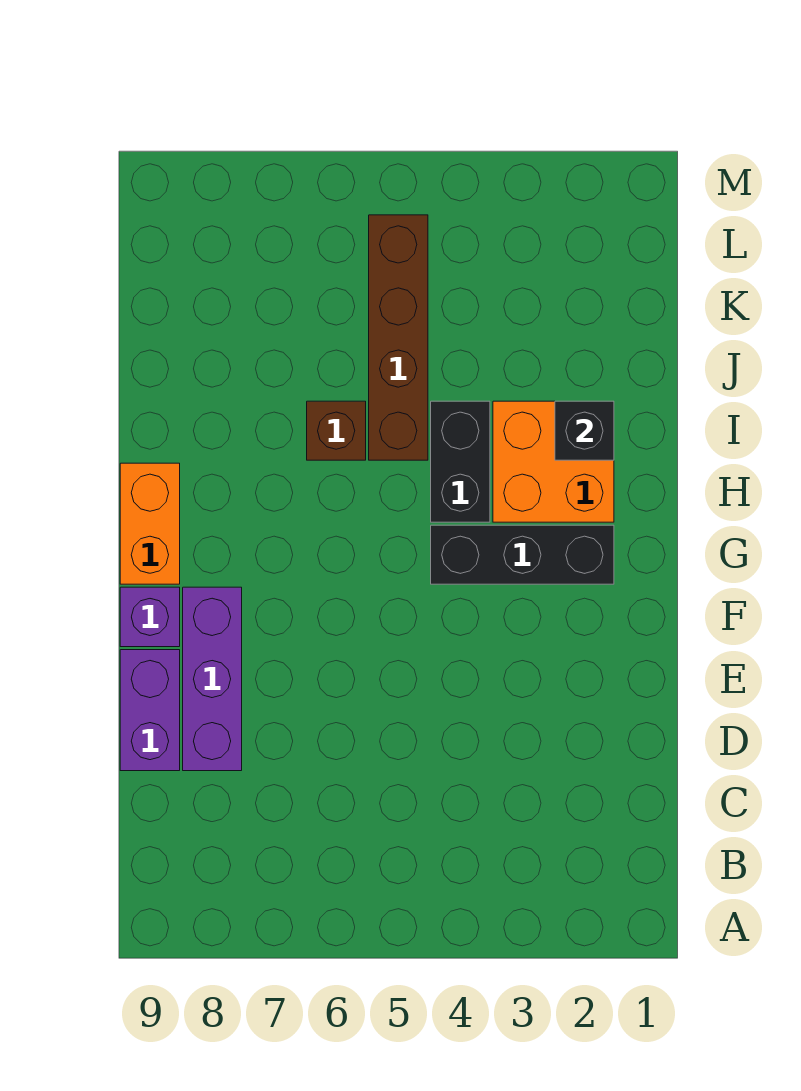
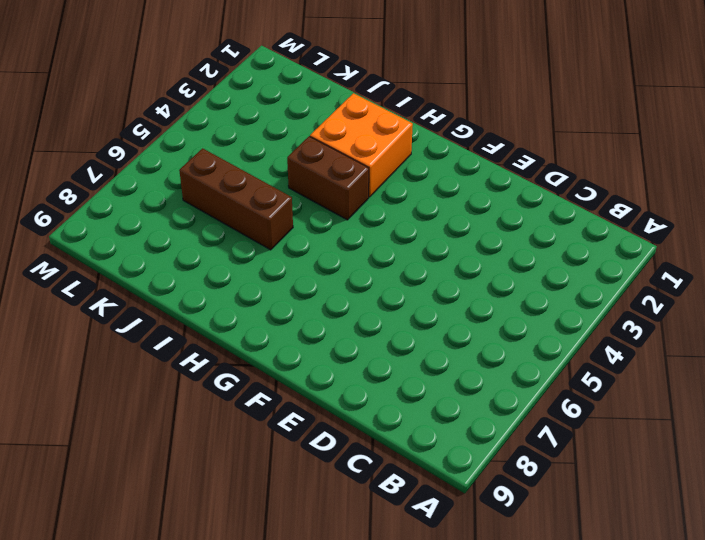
brown 1x2 brick [287,136,369,220] -> black 1x2 brick [431,401,490,522]
brown 1x3 brick [179,148,293,250] -> brown 1x1 brick [307,401,366,460]
none -> purple 1x3 brick [183,587,242,771]
none -> purple 1x2 brick [120,650,180,771]

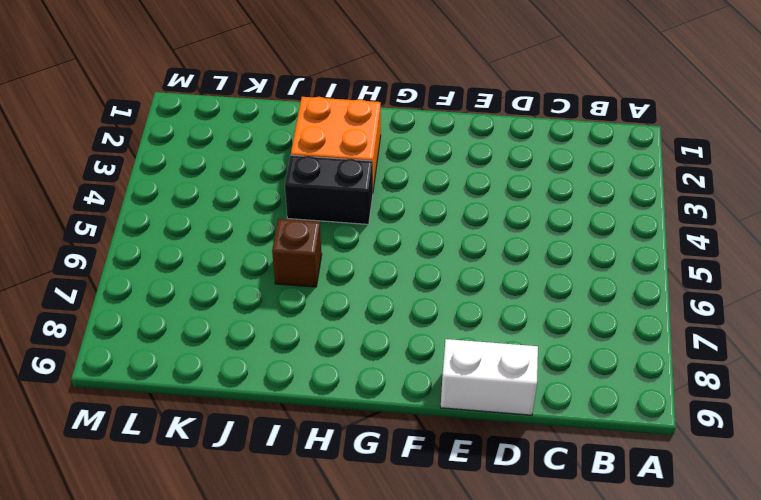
white 1x2 brick [441,339,538,415] -> purple 1x2 brick [120,650,180,771]
none -> purple 1x3 brick [183,587,242,771]
none -> purple 1x1 brick [120,587,180,647]

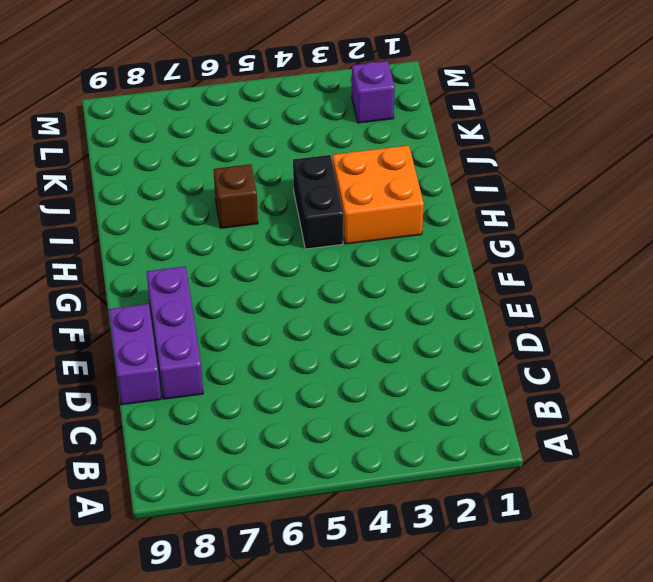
purple 1x1 brick [352,61,395,123] -> purple 1x1 brick moved to [120,587,180,647]
none -> black 1x3 brick [431,525,614,584]
none -> orange 1x2 brick [120,463,180,584]

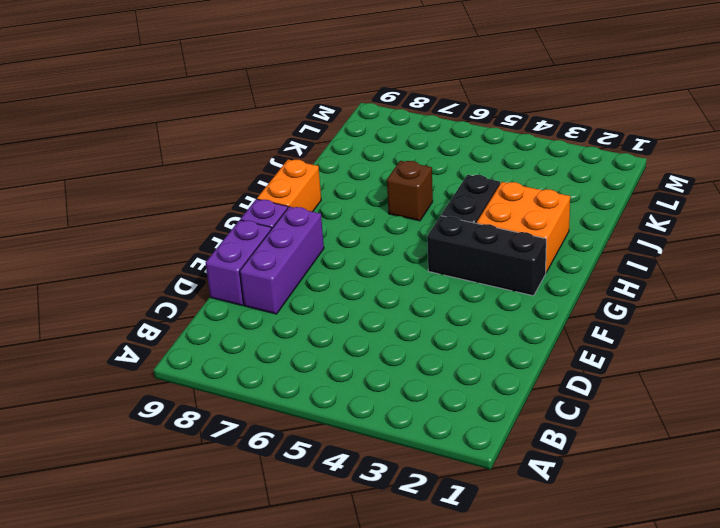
none -> brown 1x4 brick [369,215,428,460]
none -> black 1x1 brick [555,401,614,460]

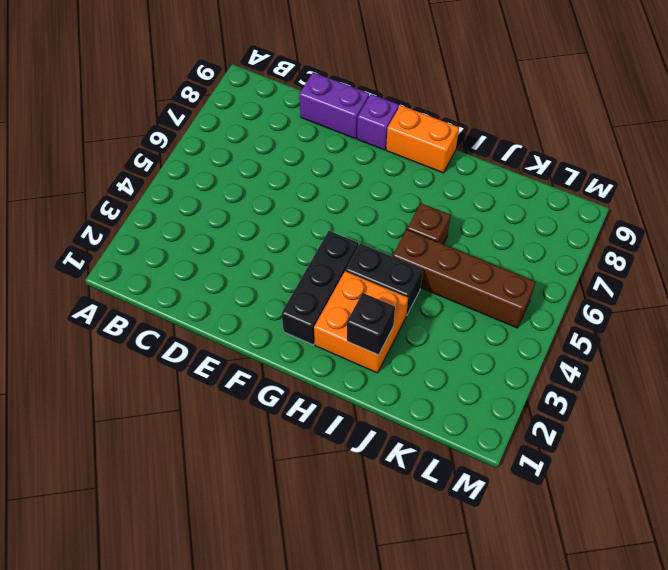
none -> purple 1x3 brick [183,587,242,771]

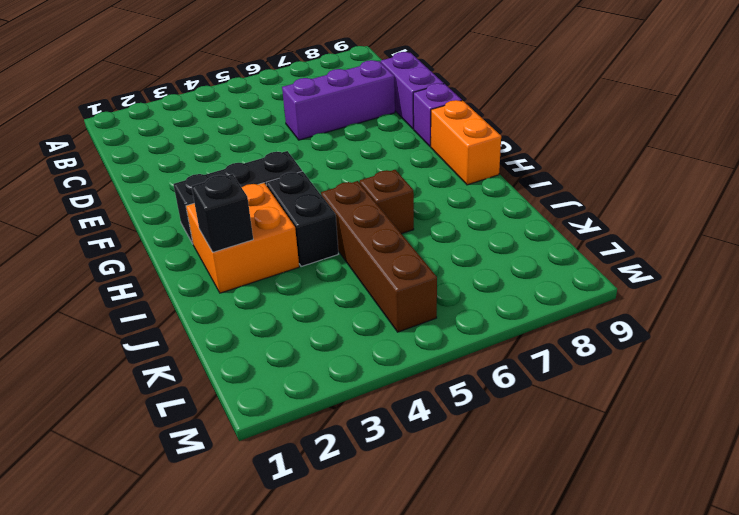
purple 1x3 brick [282,60,395,140] -> purple 1x3 brick turned to [183,587,242,771]

